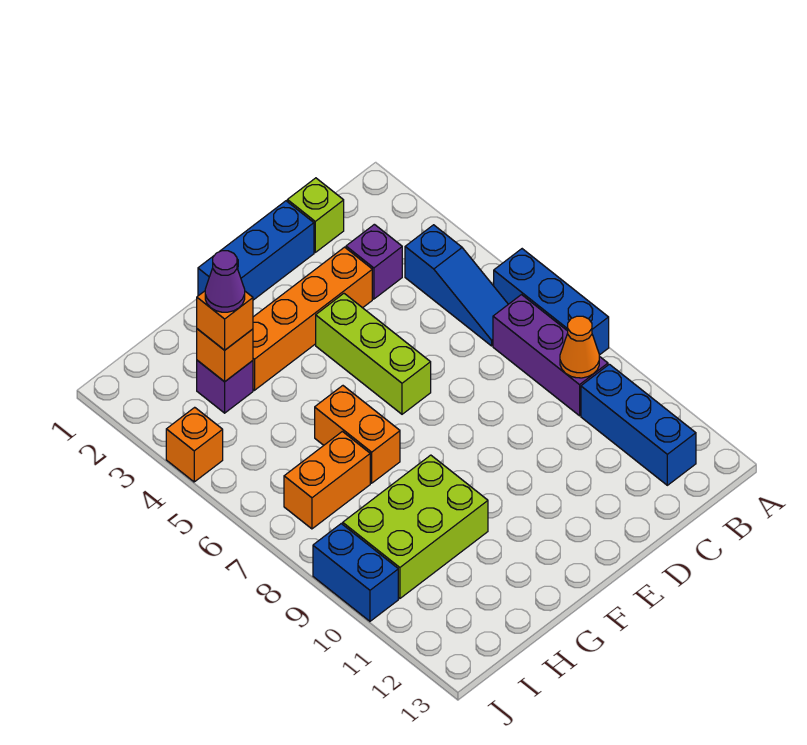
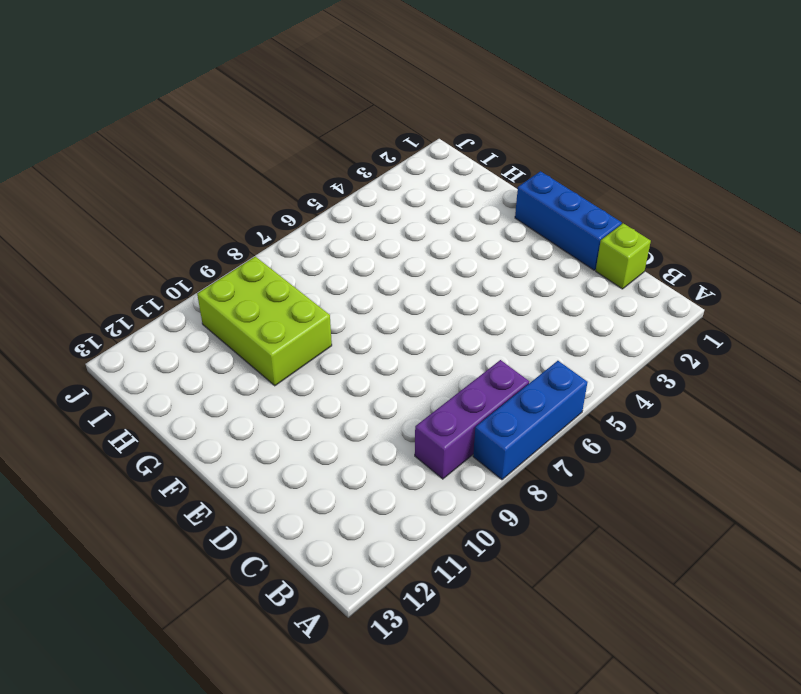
none -> blue 1x3 slope [405,225,508,346]
none -> blue 1x3 brick [581,364,696,485]
none -> purple 1x1 brick [346,224,402,299]

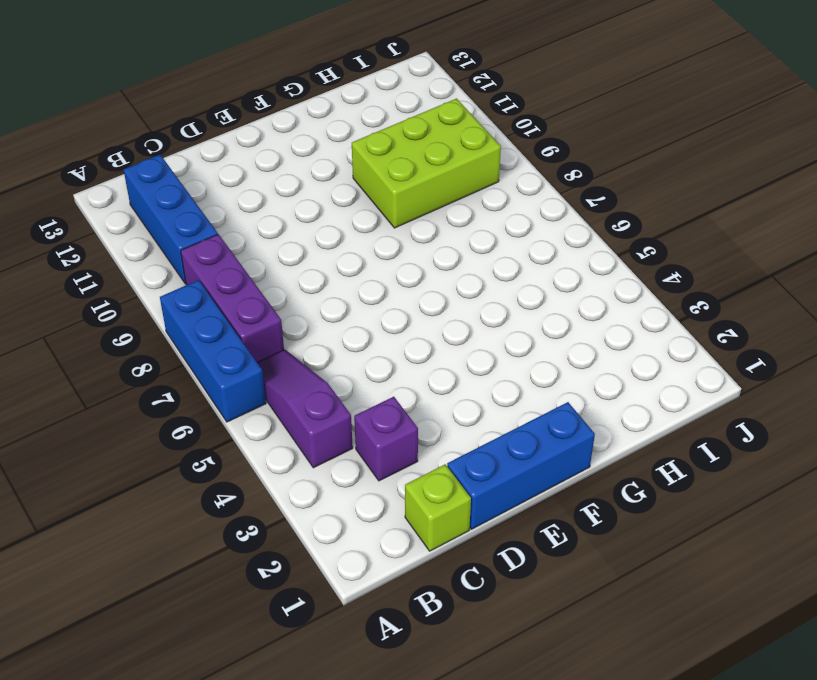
purple 1x3 slope [257,350,353,468] -> blue 1x3 slope [405,225,508,346]
none -> orange 1x4 brick [253,247,372,390]
none -> lime 1x3 brick [316,294,431,414]
none -> orange 1x2 brick [315,386,400,483]

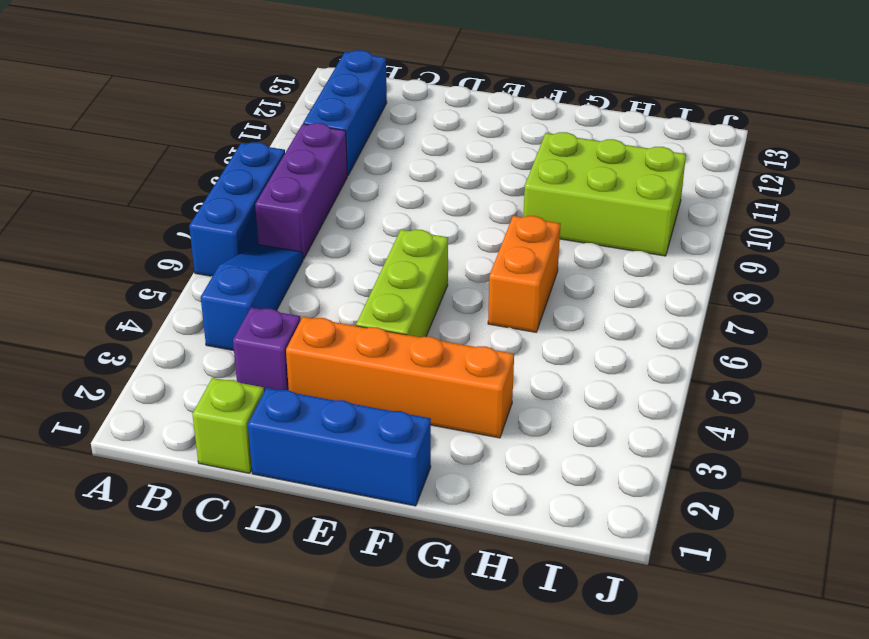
none -> purple 1x1 brick [197,360,253,413]
none -> orange 1x2 brick [284,431,370,529]
none -> orange 1x1 brick [166,407,223,482]

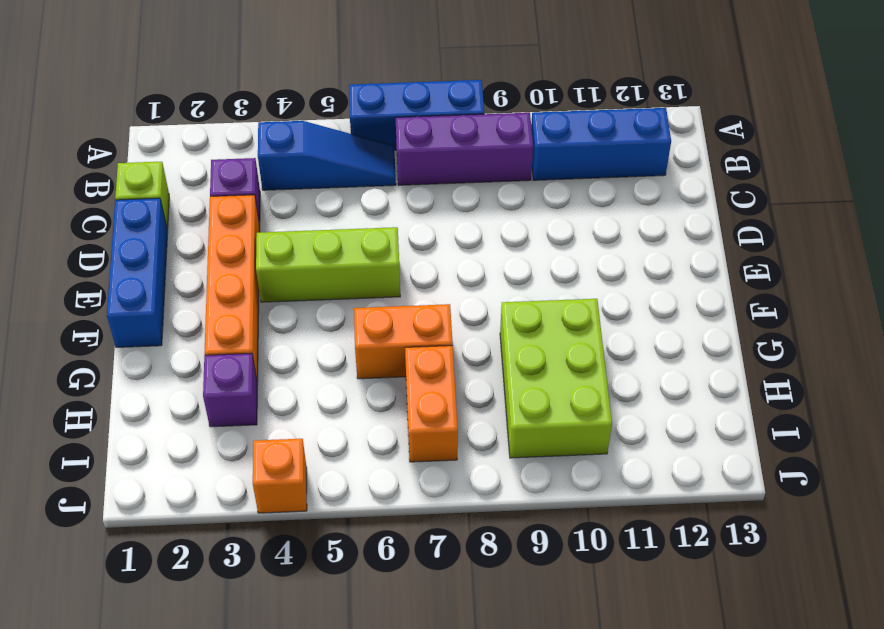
none -> blue 1x2 brick [313,524,398,621]
none -> orange 1x1 cone [560,316,599,378]
none -> orange 1x1 brick [197,329,253,382]

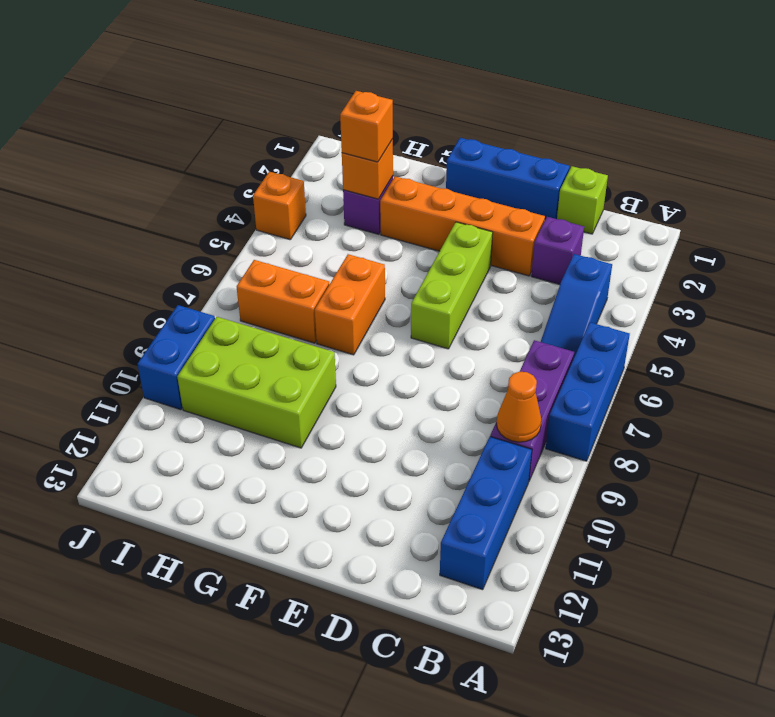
none -> purple 1x1 cone [205,251,245,312]

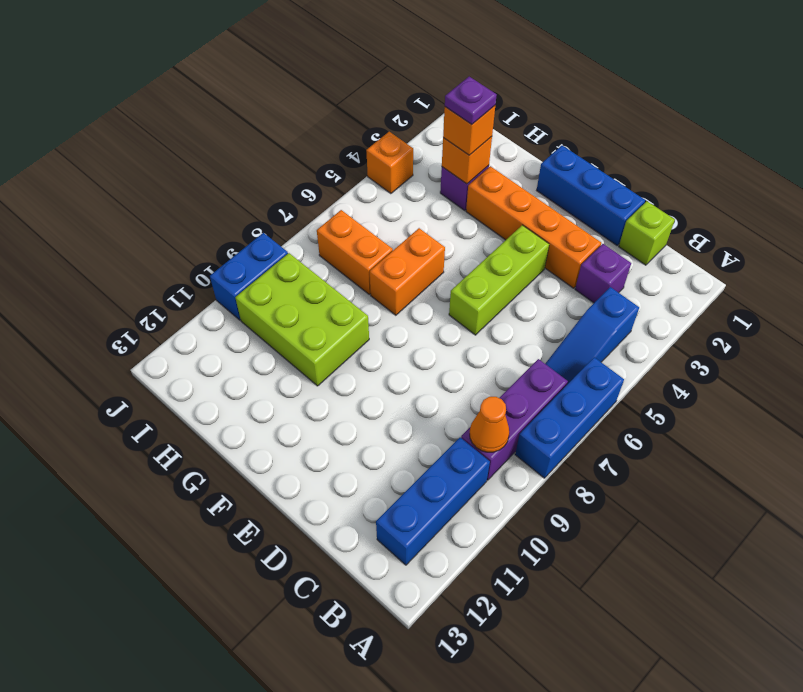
purple 1x1 plate [445,77,497,124] -> purple 1x1 cone [205,251,245,312]

